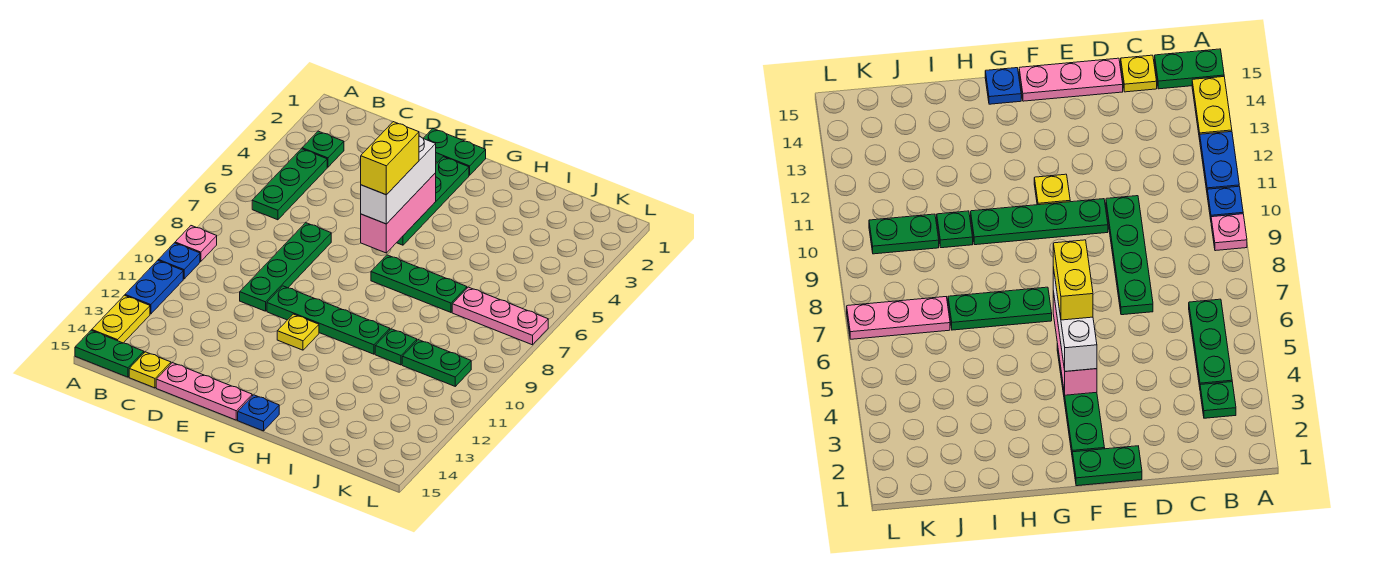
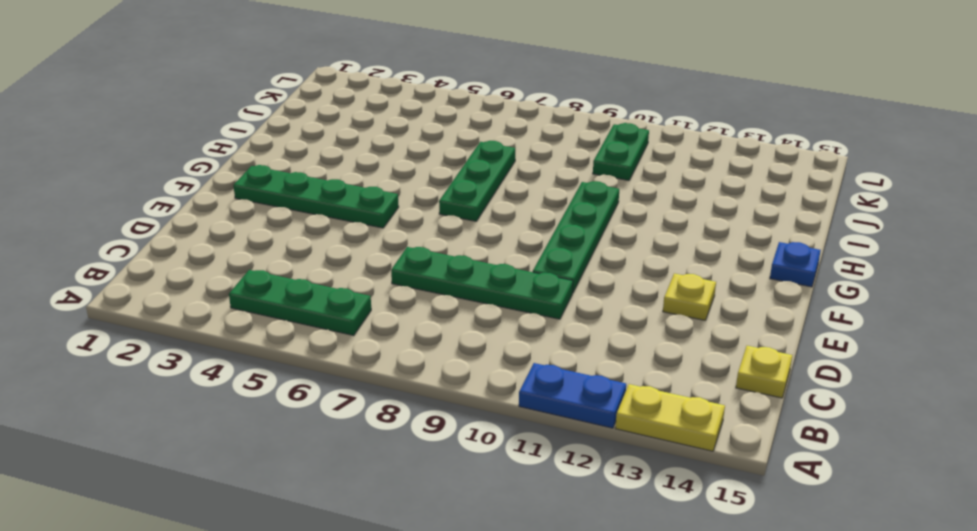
yellow 1x1 plate [663,273,716,320] -> yellow 1x1 plate moved to [277,314,319,350]
none -> pink 1x1 plate [175,226,217,261]
none -> blue 1x1 plate [158,243,200,279]
none -> green 1x2 plate [75,330,144,377]

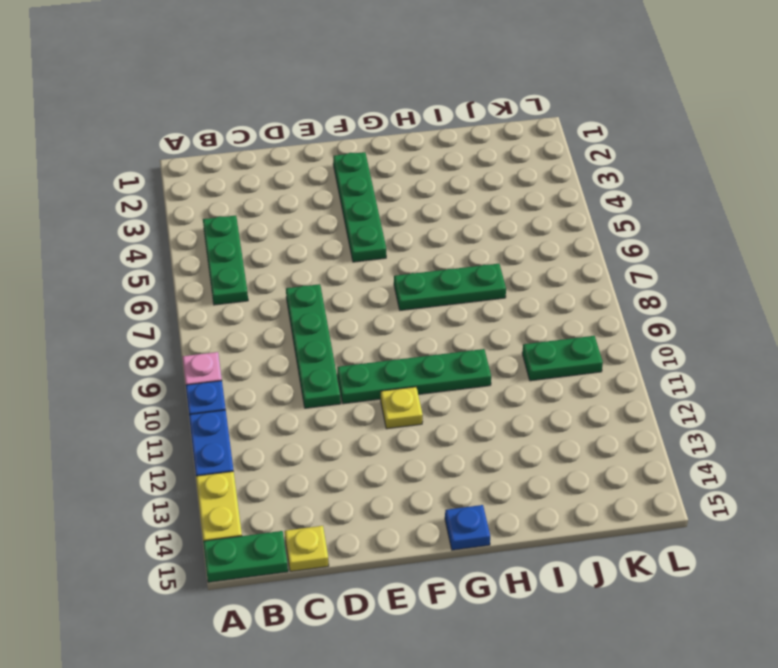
none -> green 1x1 plate [302,131,344,167]
none -> pink 1x3 plate [156,363,252,420]
none -> green 1x2 plate [423,129,486,175]

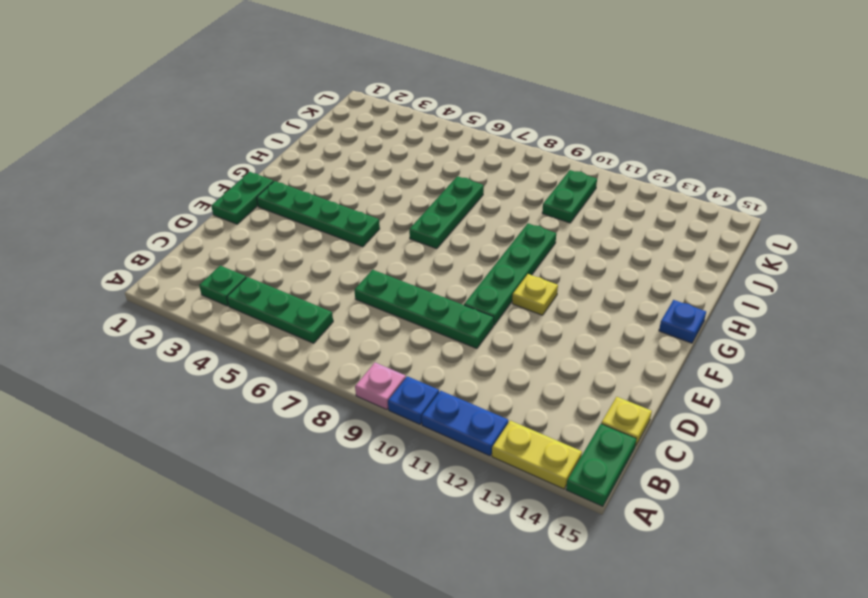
none -> pink 1x3 plate [156,363,252,420]
none -> green 1x1 plate [375,329,417,365]
none -> pink 1x3 plate [452,287,548,345]

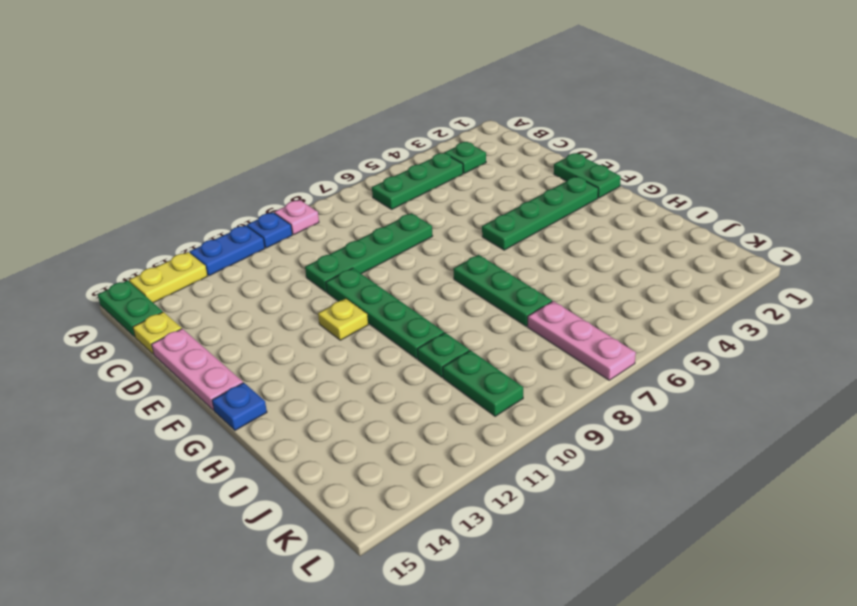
none -> pink 1x3 brick [361,173,436,253]
none -> white 1x3 brick [361,136,436,224]
none -> yellow 1x2 brick [361,122,419,195]

